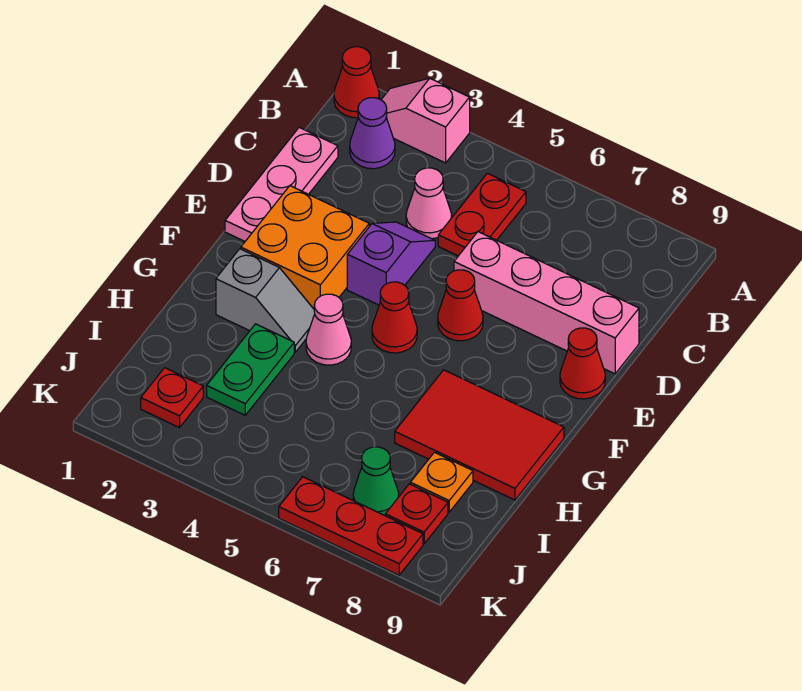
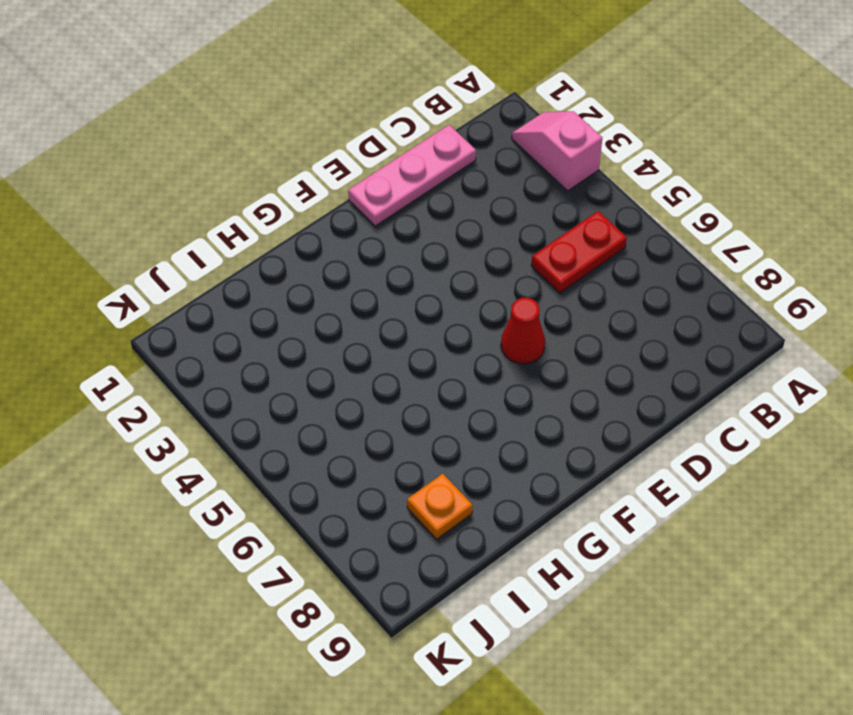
none -> red 1x1 cone [334,47,379,118]
none -> purple 1x1 cone [350,98,395,169]
none -> pink 1x1 cone [406,168,452,239]

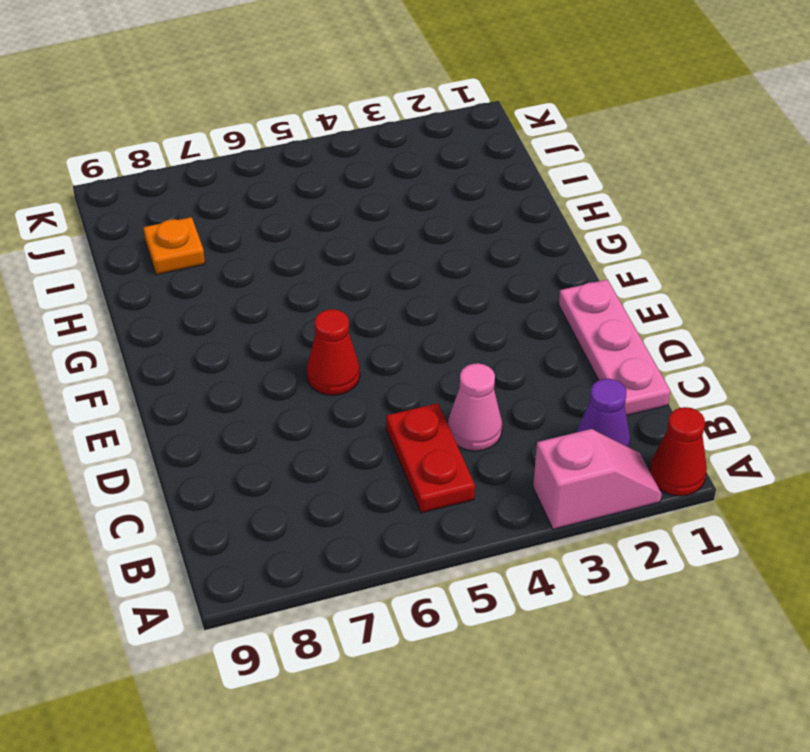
none -> purple 1x2 slope [347,222,435,305]
none -> pink 1x4 brick [454,232,639,374]
none -> orange 2x2 brick [241,186,369,309]

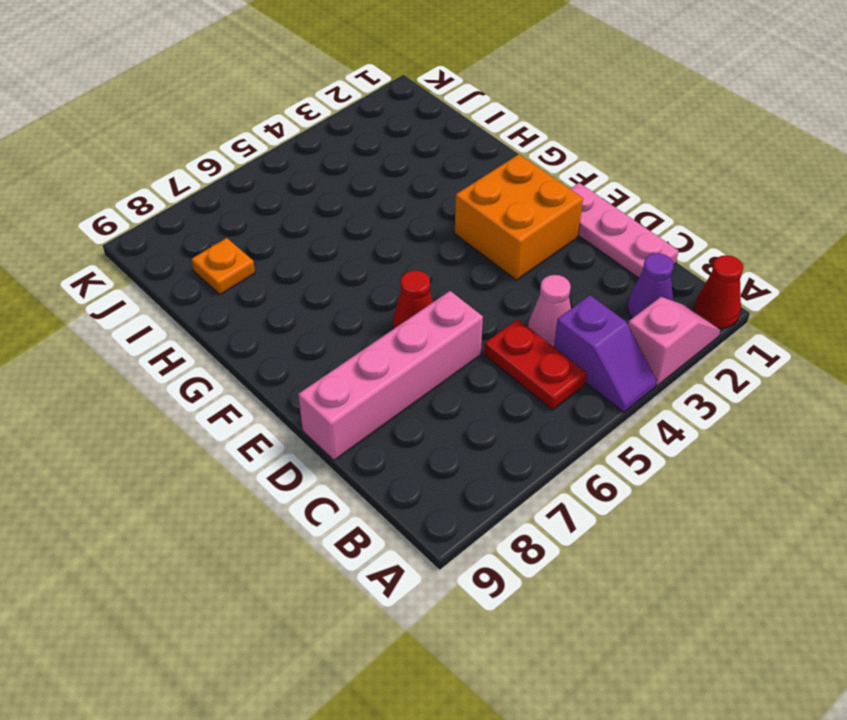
purple 1x2 slope [554,295,657,412] -> purple 1x2 slope moved to [347,222,435,305]
none -> red 1x1 cone [560,328,605,399]
none -> red 1x1 cone [372,282,417,353]
none -> grey 1x2 slope [216,249,315,352]

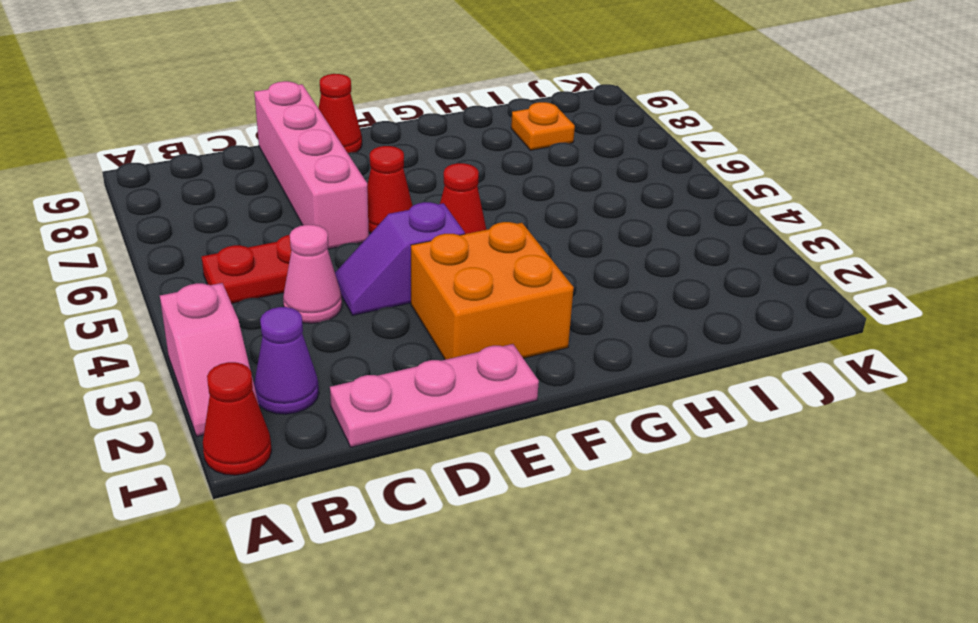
none -> grey 1x2 slope [216,249,315,352]
none -> pink 1x1 cone [306,294,351,365]
none -> red 2x3 tile [395,370,564,500]

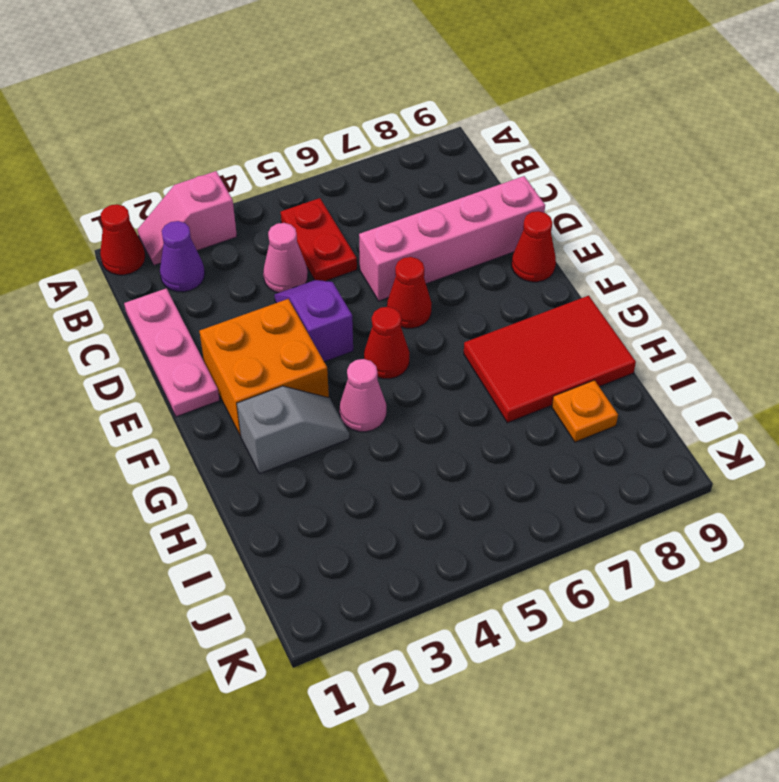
none -> green 1x2 plate [207,324,294,415]
none -> red 1x1 plate [141,368,203,428]
none -> green 1x1 cone [353,447,399,515]

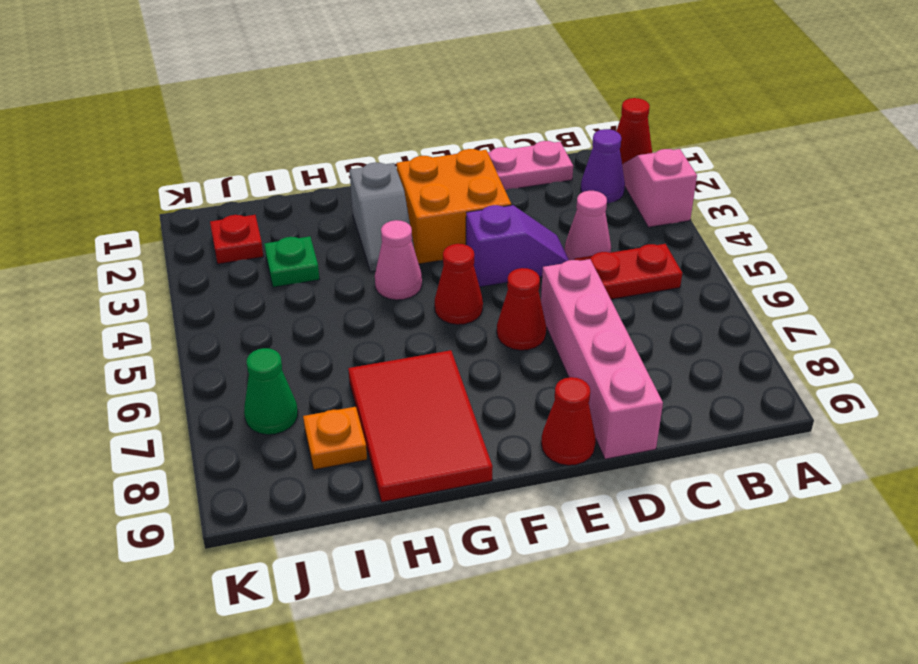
green 1x1 plate [264,236,320,287] -> green 1x2 plate [207,324,294,415]
none -> red 1x1 plate [385,484,448,544]
none -> red 1x3 plate [279,477,423,575]

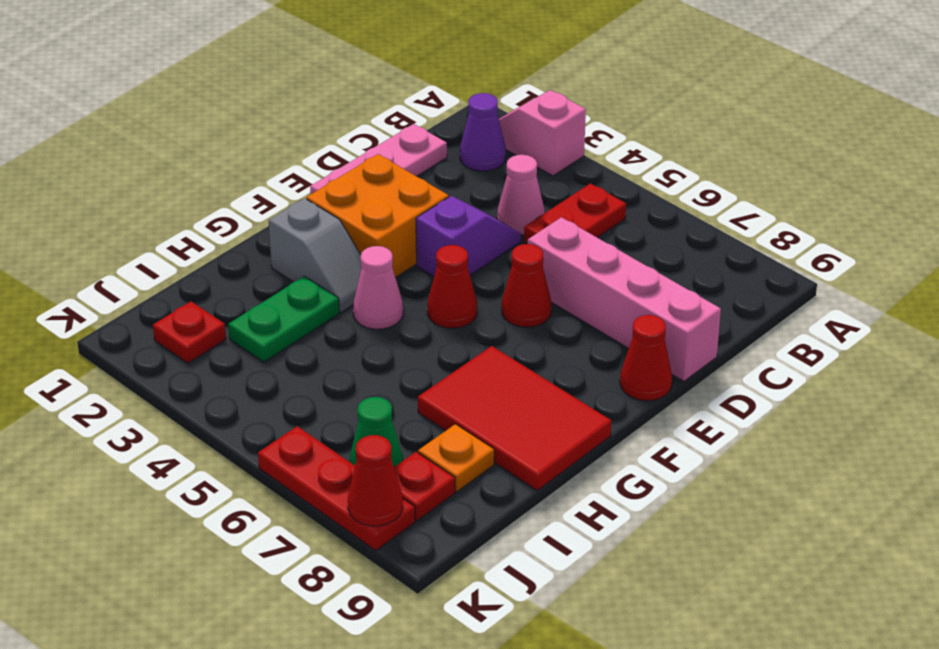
red 1x1 cone [348,435,403,526] -> red 1x1 cone moved to [334,47,379,118]

